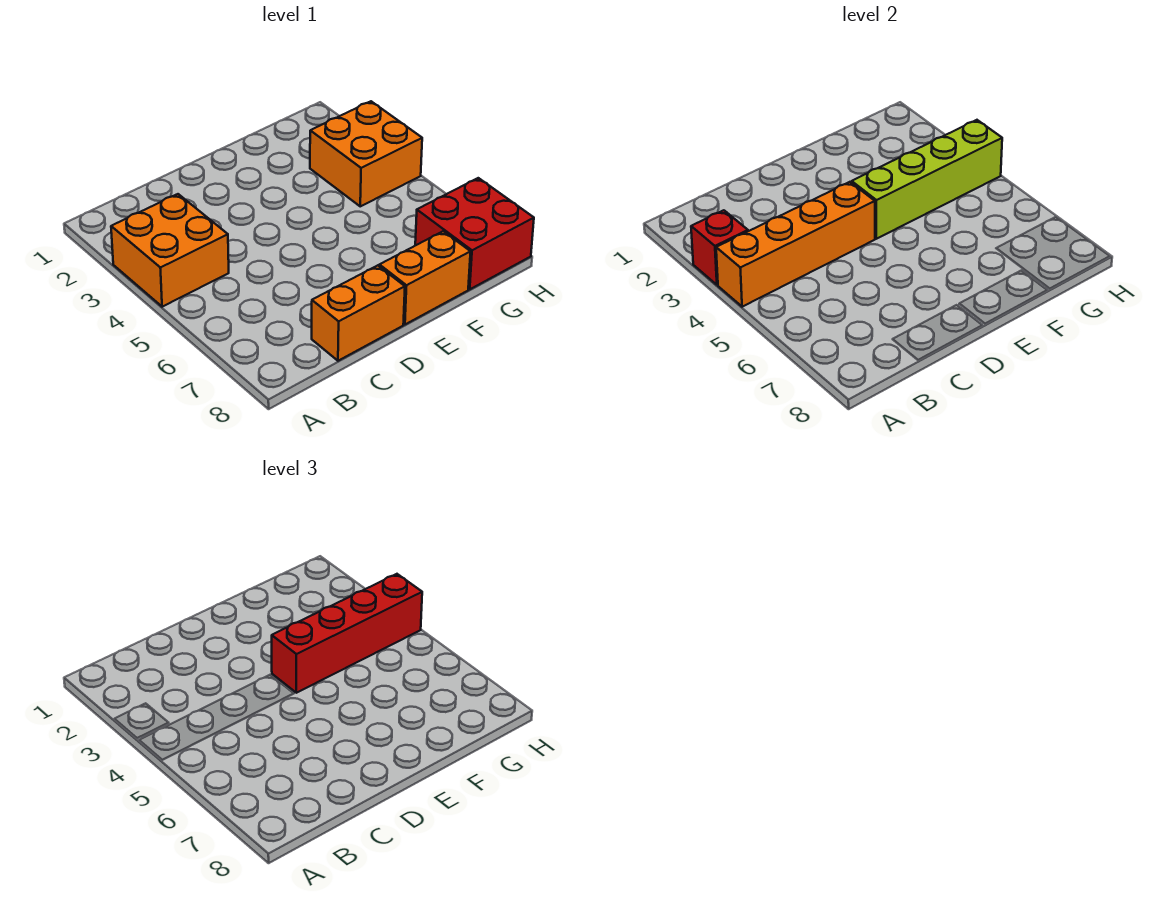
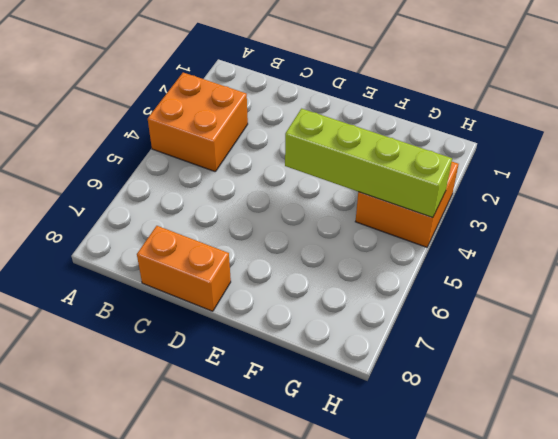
none -> orange 1x2 brick [379,231,470,324]
none -> red 2x2 brick [415,178,534,289]

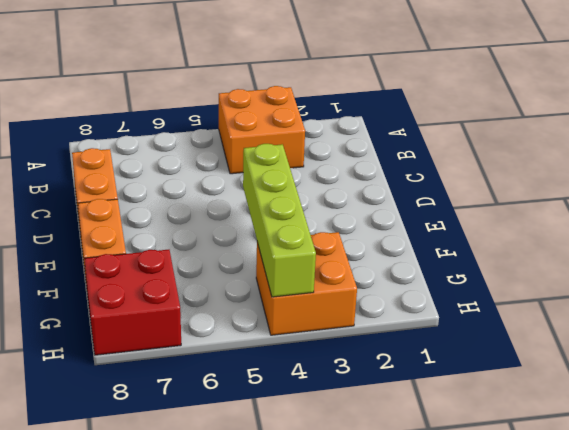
none -> red 1x1 brick [691,210,748,285]
none -> orange 1x4 brick [716,182,875,307]

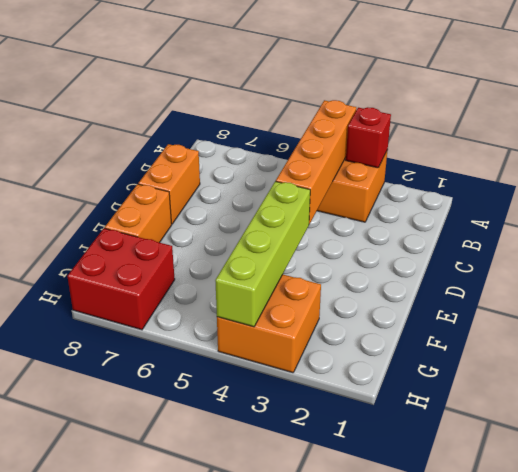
none -> red 1x4 brick [272,574,422,693]

